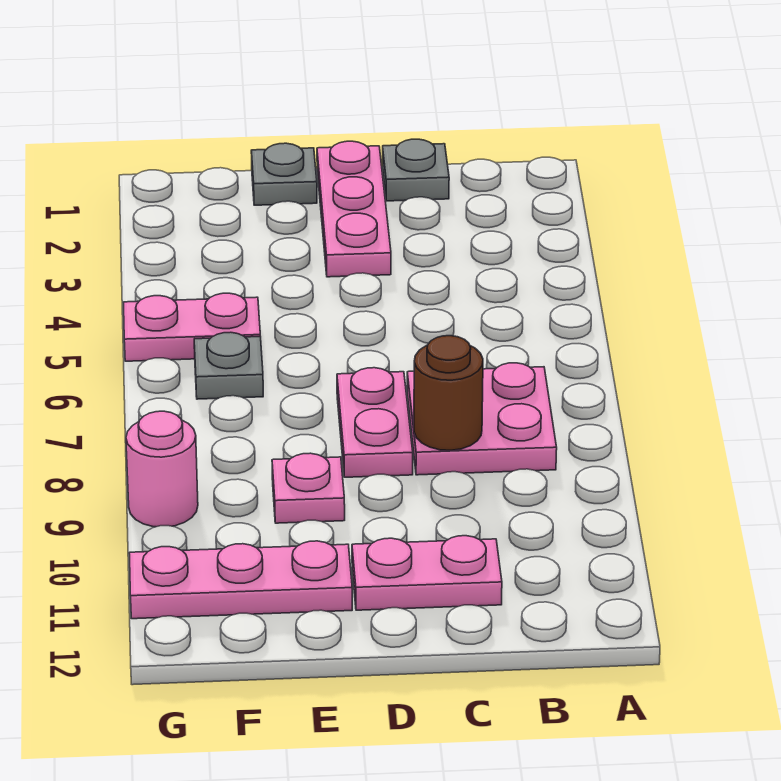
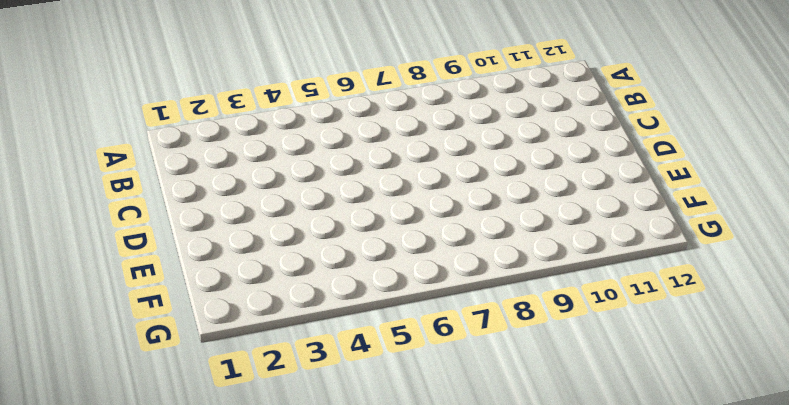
none -> pink 2x2 plate [407,363,557,475]
none -> grey 1x1 plate [383,139,449,201]
none -> pink 1x2 plate [352,536,502,610]

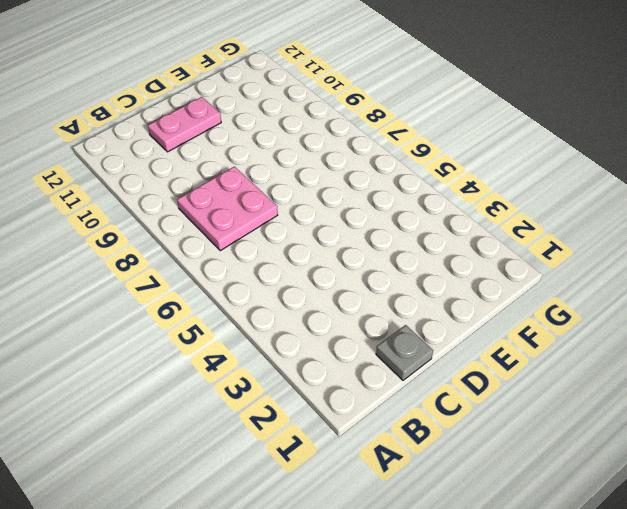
none -> pink 1x3 plate [317,141,391,277]
none -> pink 1x2 plate [337,368,413,477]
none -> grey 1x1 plate [251,143,317,205]

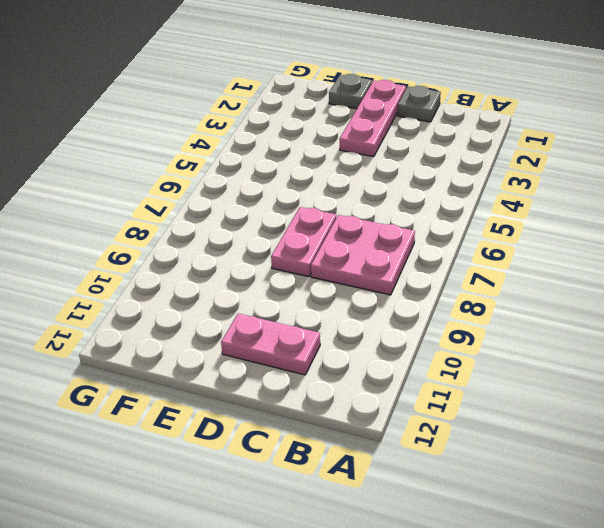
none -> pink 1x1 plate [272,453,345,523]
none -> pink 1x3 plate [129,541,352,619]
none -> pink 1x2 plate [124,293,260,361]

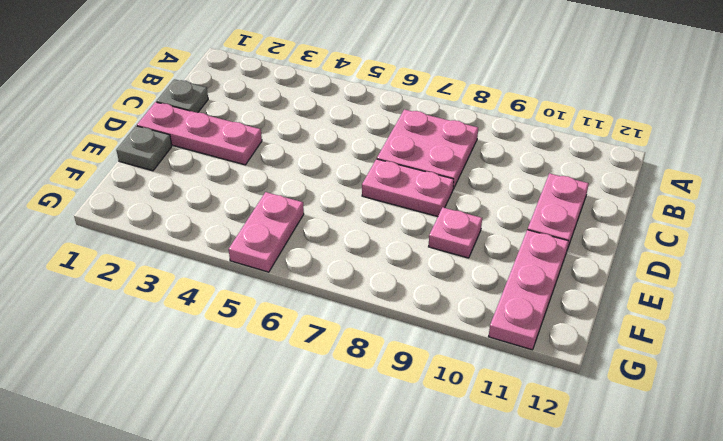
none -> grey 1x1 plate [194,332,263,399]
none -> pink 1x1 round brick [126,411,198,527]
none -> brown 1x1 round brick [414,336,483,450]

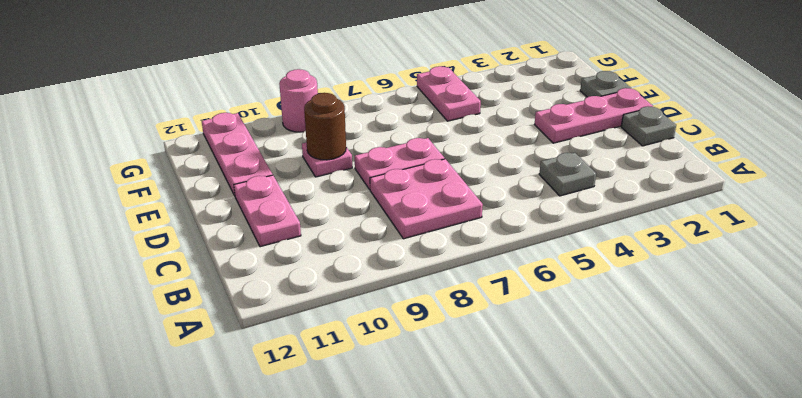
grey 1x1 plate [539,153,596,196] -> grey 1x1 plate moved to [194,332,263,399]
brown 1x1 round brick [304,93,346,160] -> brown 1x1 round brick moved to [414,336,483,450]

